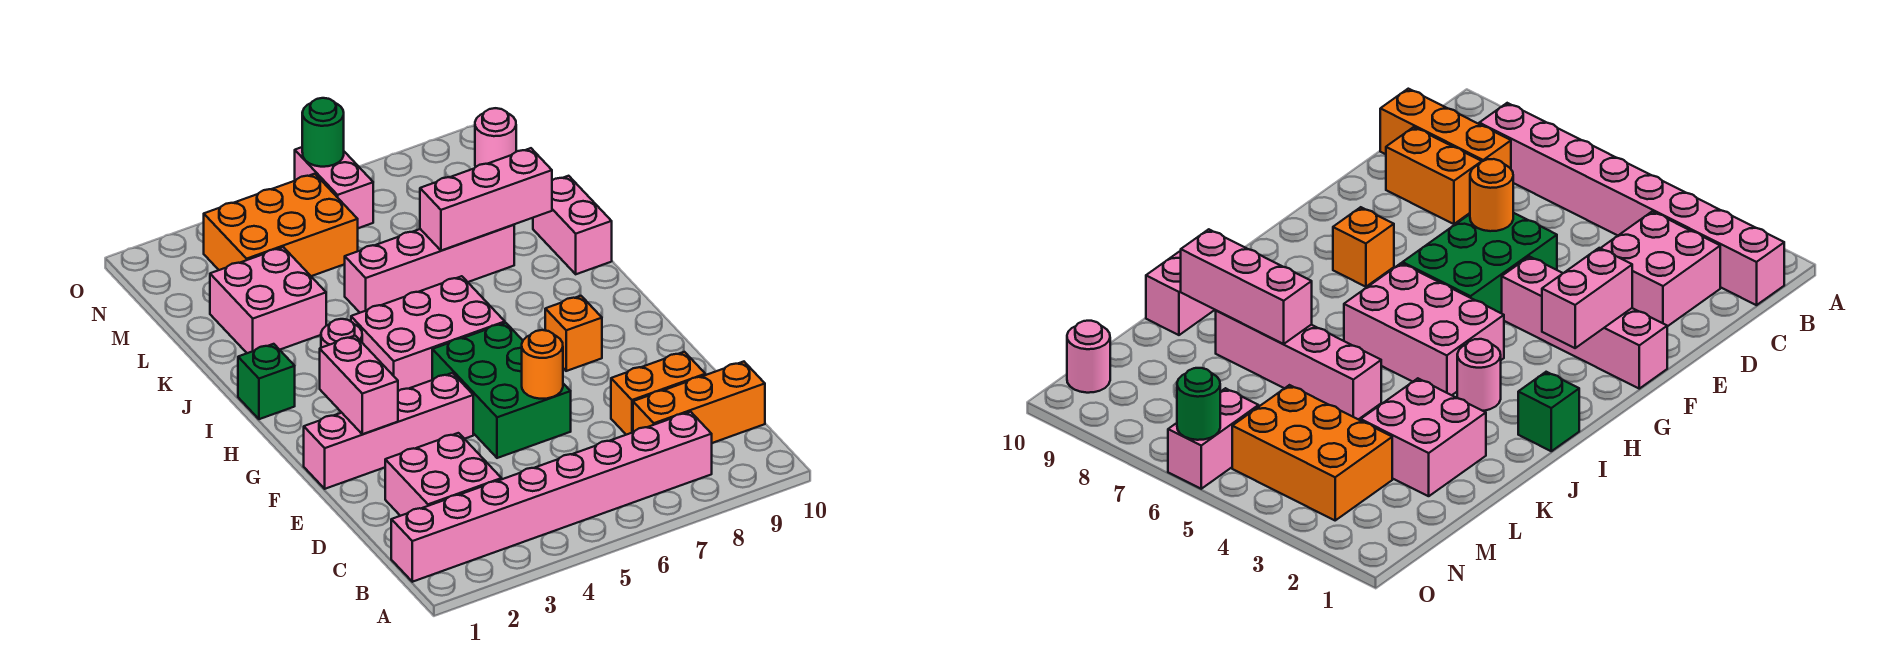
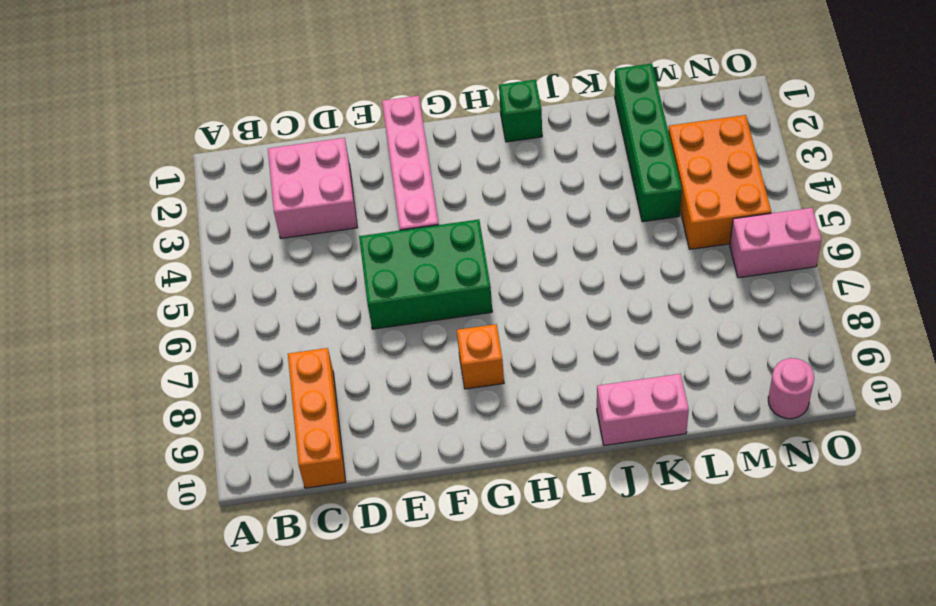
green 1x4 brick [615,64,682,222] -> pink 2x2 brick [210,247,326,353]
none -> pink 1x8 brick [391,412,712,582]
none -> orange 1x2 brick [611,352,705,435]
none -> pink 2x3 brick [351,276,505,391]

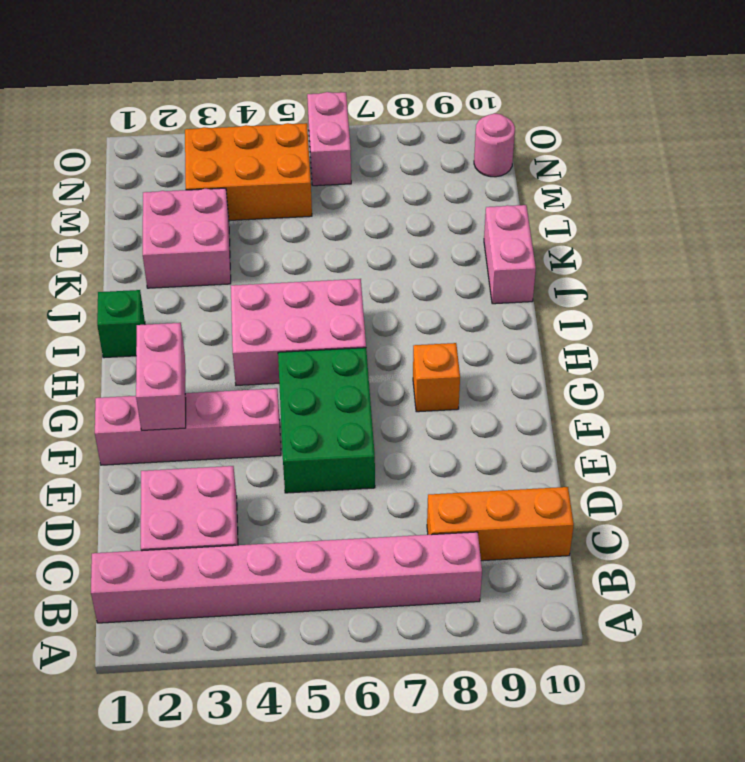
none -> orange 1x2 brick [611,352,705,435]
none -> pink 1x1 round brick [321,319,362,348]
none -> pink 1x4 brick [345,225,514,313]

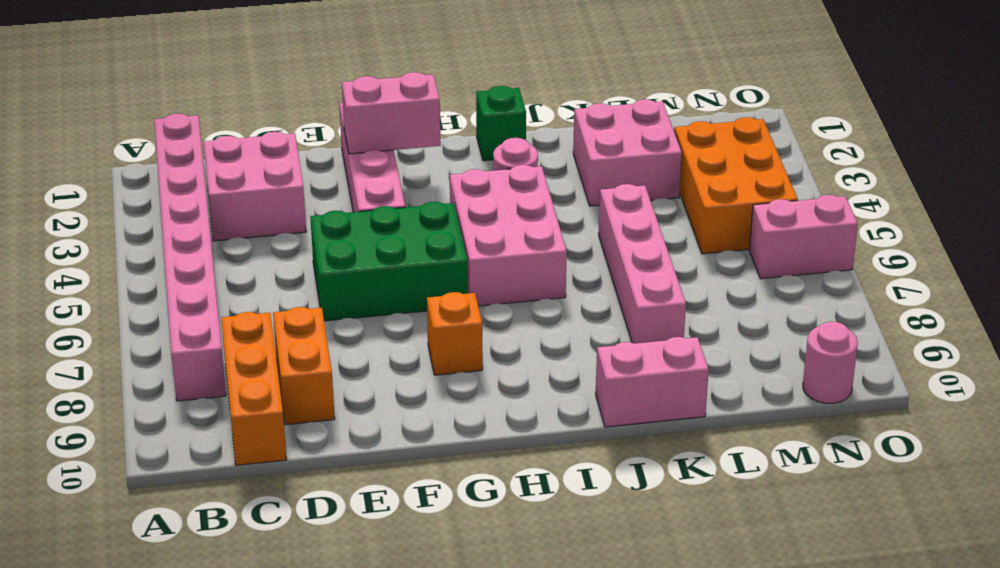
none -> orange 1x1 round brick [522,330,563,399]
none -> pink 1x3 brick [420,148,552,251]
none -> green 1x1 round brick [302,98,344,167]

